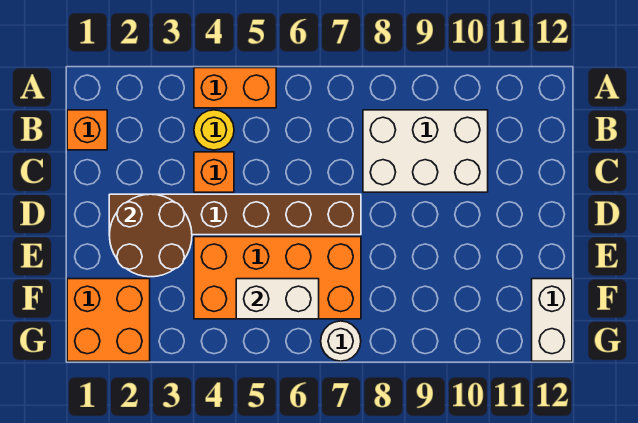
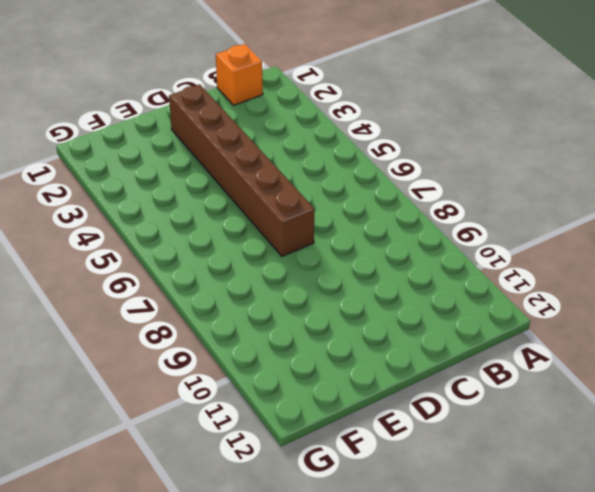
none -> orange 1x2 brick [194,68,276,108]
none -> yellow 1x1 round brick [194,110,234,150]
none -> white 2x3 brick [363,110,488,192]

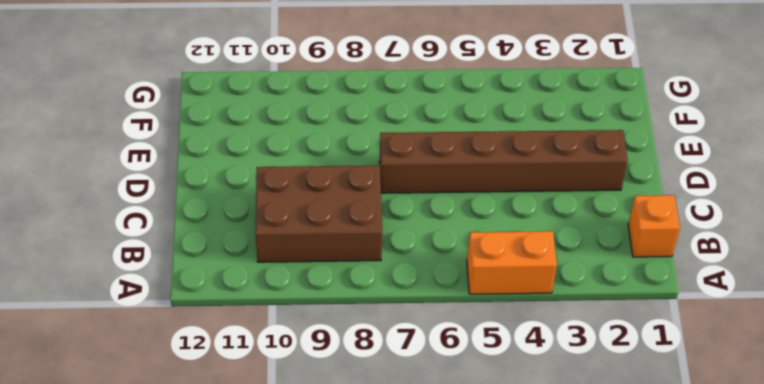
brown 2x3 brick [256,165,382,262] -> white 2x3 brick [363,110,488,192]
none -> yellow 1x1 round brick [194,110,234,150]
none -> orange 1x1 brick [194,152,234,192]
none -> orange 2x4 brick [194,237,361,319]

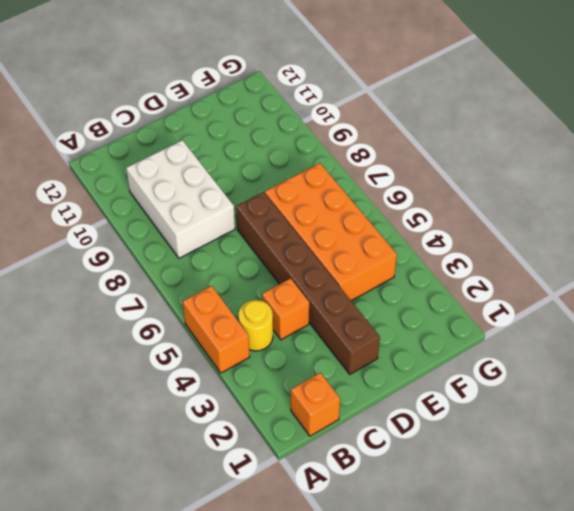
none -> orange 2x2 brick [67,279,150,361]
none -> white 1x2 brick [532,279,572,361]
none -> white 1x1 round brick [321,321,361,361]

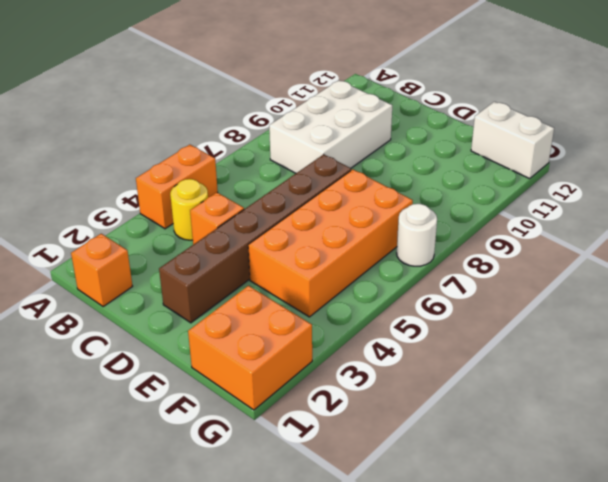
none -> brown 2x2 round brick [109,194,192,277]
none -> white 1x2 brick [236,279,319,319]

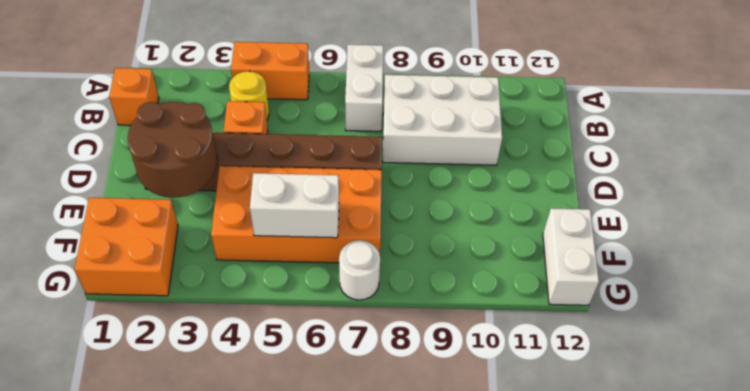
white 1x2 brick [345,45,383,131] -> none

